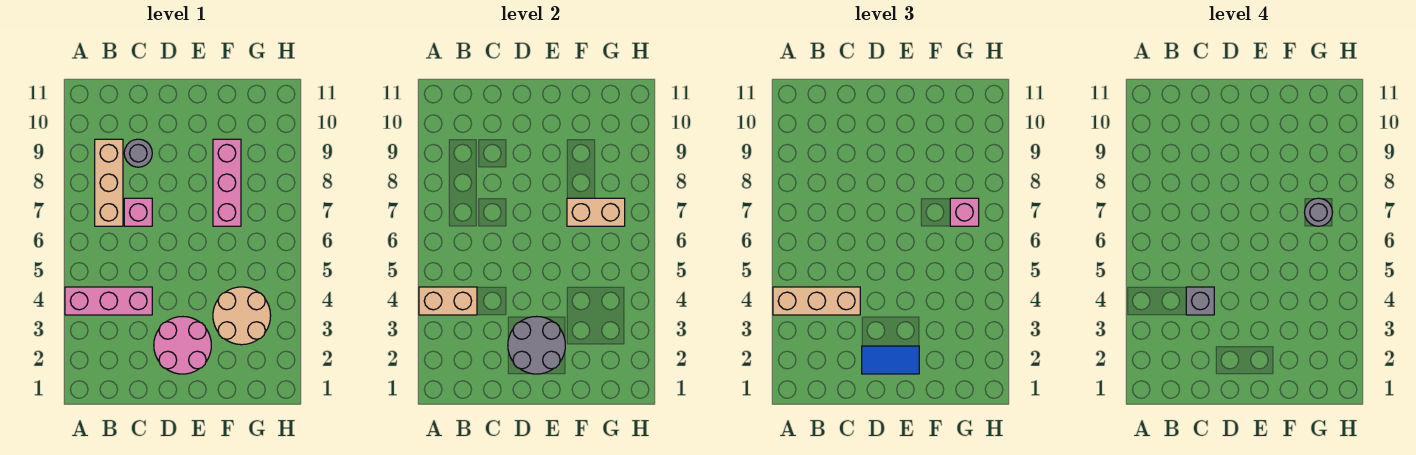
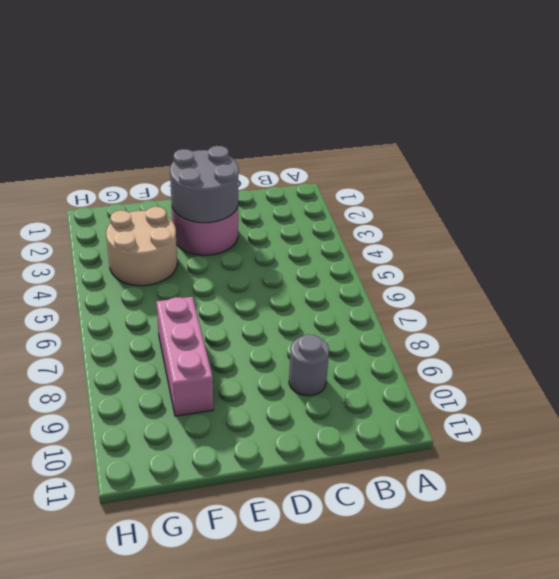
none -> pink 1x3 brick [65,287,152,315]
none -> tan 1x3 brick [95,139,123,226]
none -> pink 1x1 brick [124,198,152,226]

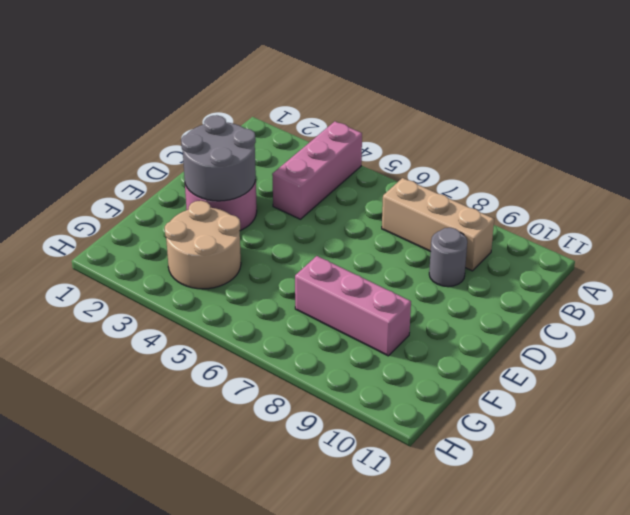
none -> pink 1x1 brick [124,198,152,226]
none -> tan 1x2 brick [419,287,477,315]
none -> tan 1x2 brick [567,198,625,226]

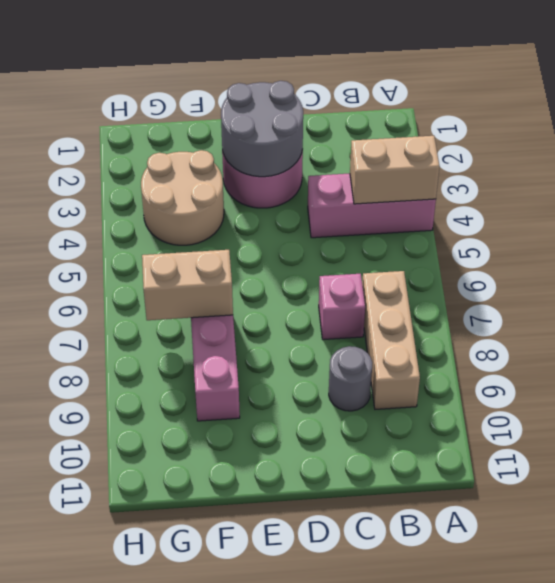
none -> tan 1x3 brick [773,287,860,315]
none -> blue 1x2 tile [862,346,919,374]
none -> pink 1x1 brick [950,198,979,226]

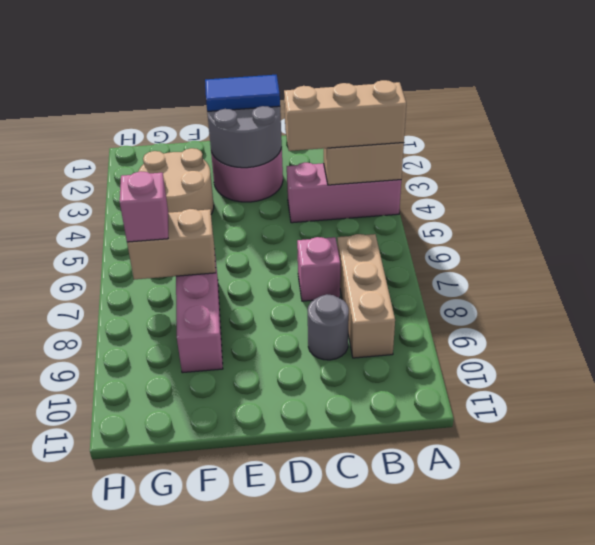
none -> grey 1x1 brick [1186,287,1214,315]
none -> grey 1x1 round brick [1304,198,1333,226]

